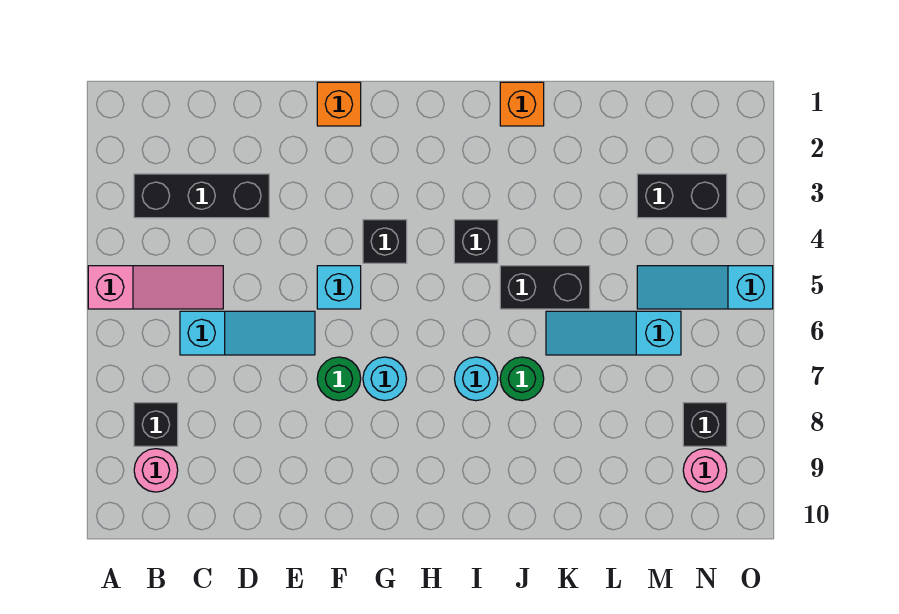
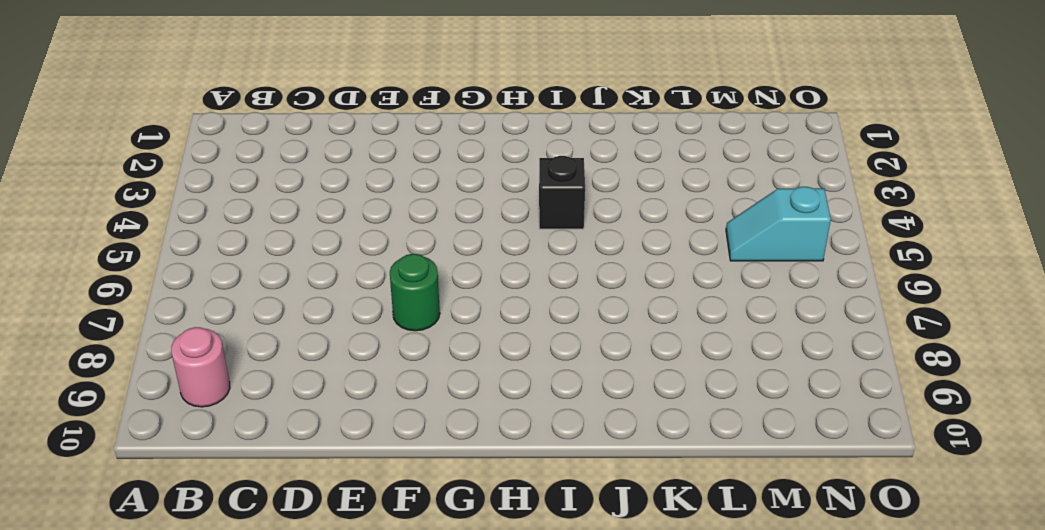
cyan 1x2 slope [726,187,831,261] -> cyan 1x3 slope [637,266,773,309]
none -> pink 1x3 slope [88,266,223,309]
none -> black 1x3 brick [134,174,269,218]
none -> black 1x1 brick [134,403,178,446]

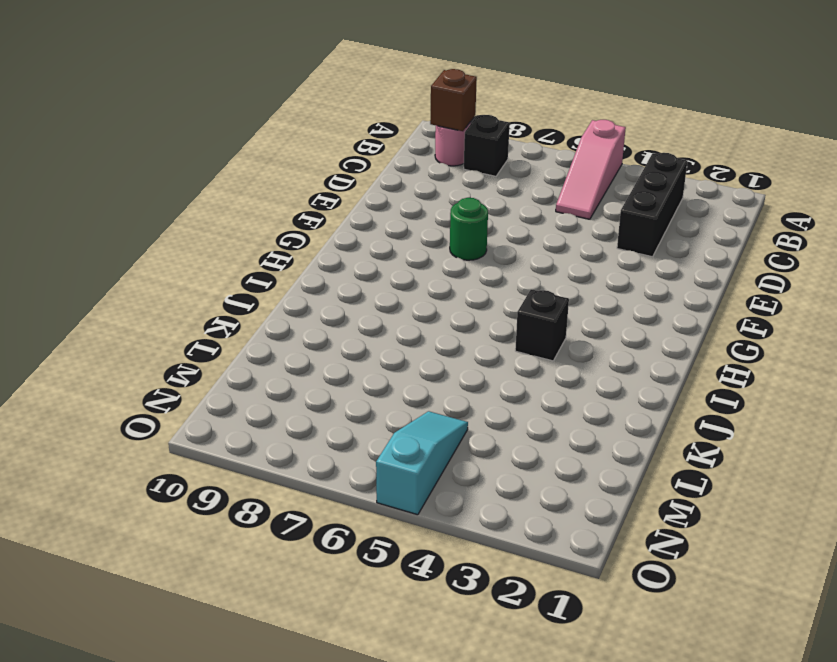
brown 1x1 brick [430,69,477,131] -> none
none -> cyan 1x3 slope [180,311,315,355]
none -> orange 1x1 brick [317,82,361,126]
none -> cyan 1x1 brick [317,266,361,309]

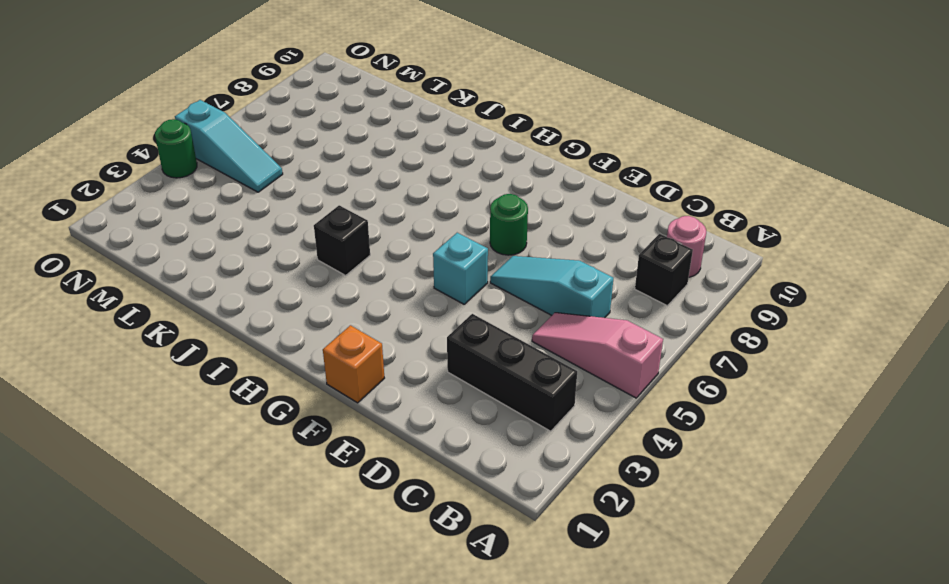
green 1x1 round brick [155,119,197,178] -> green 1x1 round brick moved to [500,357,544,401]
none -> black 1x1 brick [363,220,407,263]
none -> cyan 1x1 round brick [363,357,406,401]
none -> cyan 1x1 round brick [455,357,498,401]

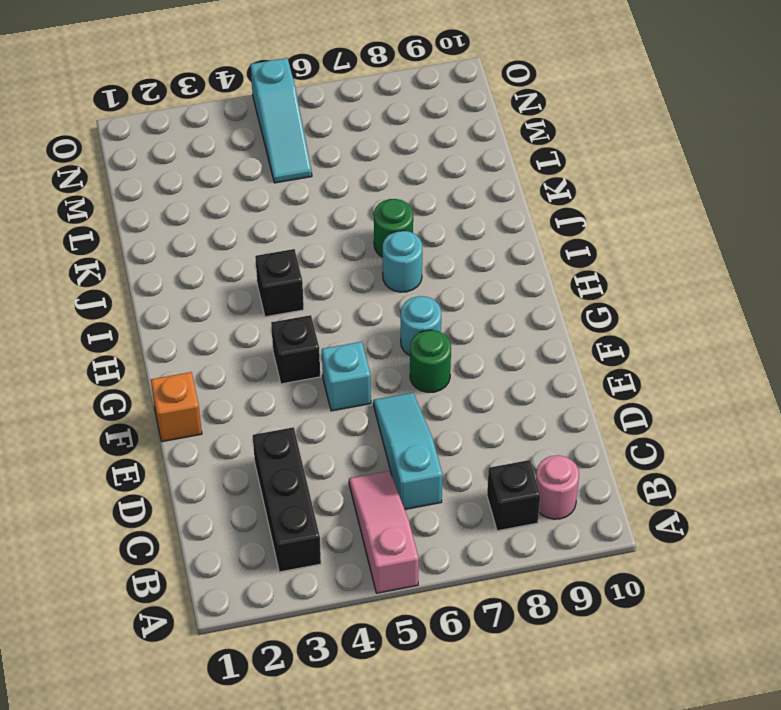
none -> orange 1x1 brick [500,82,544,126]
none -> black 1x2 brick [500,266,590,309]
none -> cyan 1x3 slope [546,311,681,355]

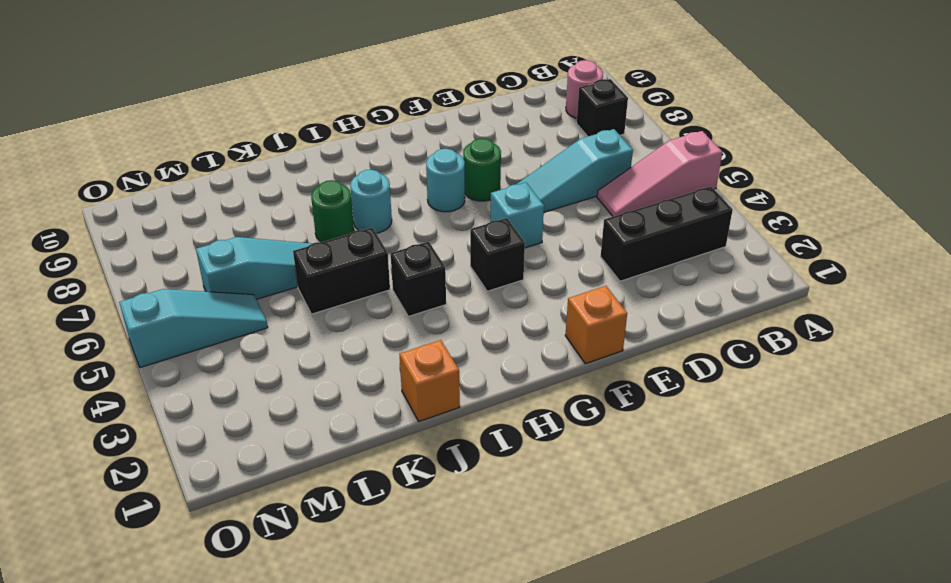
none -> black 1x2 brick [637,174,727,218]
none -> black 1x1 brick [683,403,727,446]
none -> pink 1x1 round brick [683,449,727,492]

